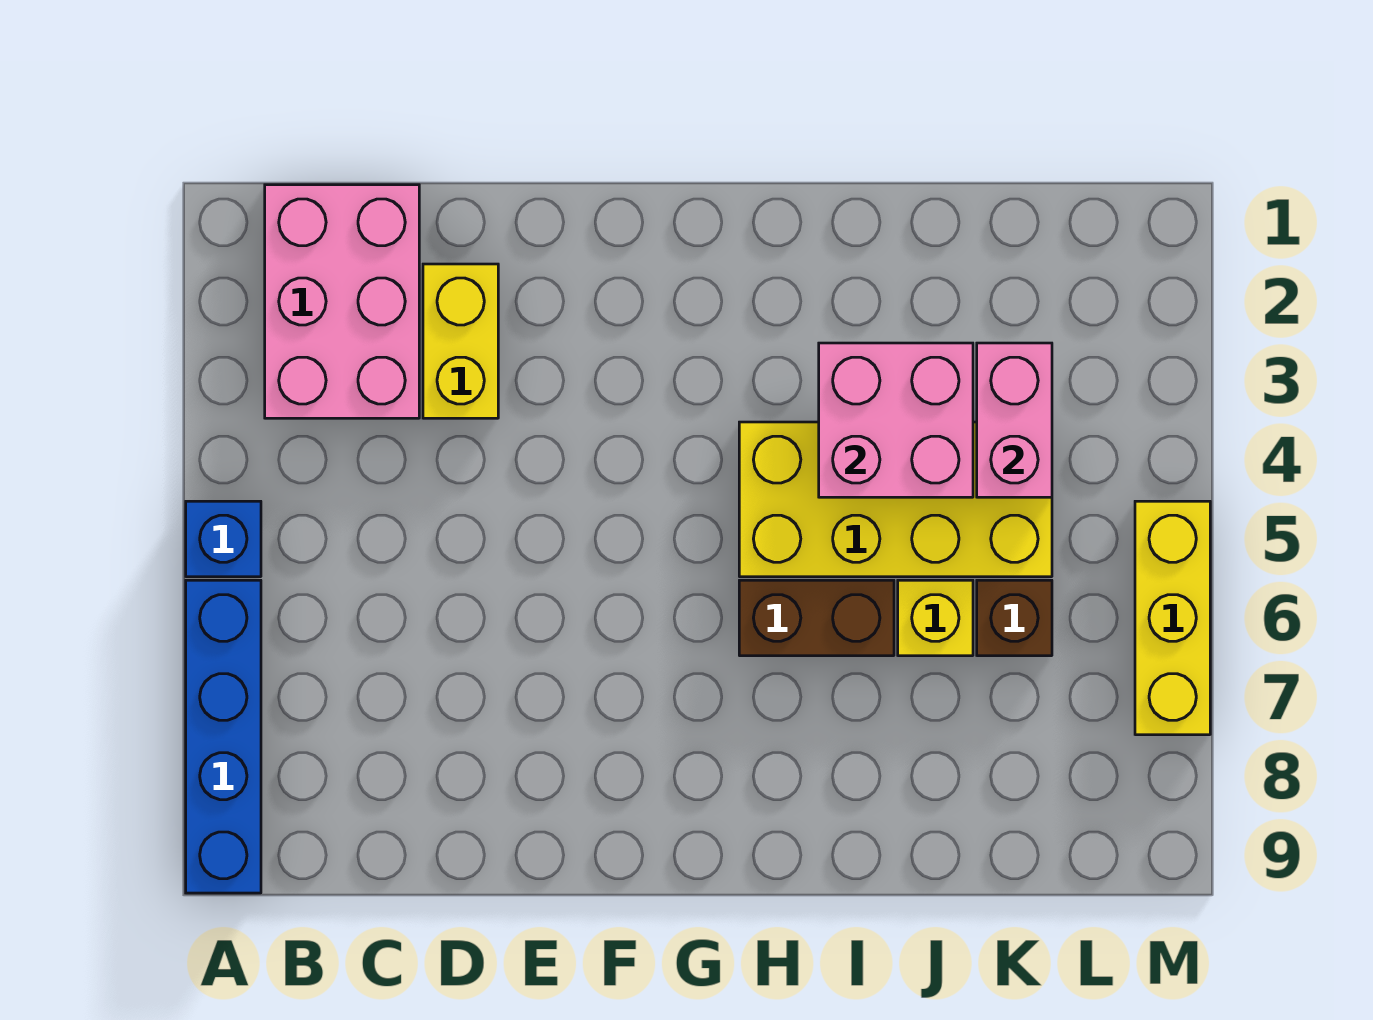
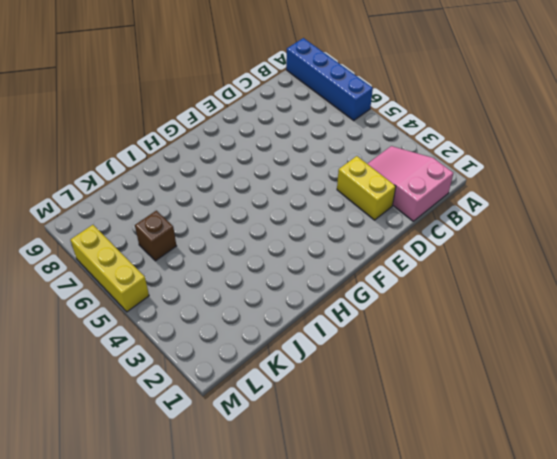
pink 2x3 slope [368,146,453,221] -> pink 2x3 brick [265,185,419,418]
none -> blue 1x1 brick [186,501,261,577]
none -> yellow 2x4 brick [739,422,1052,577]

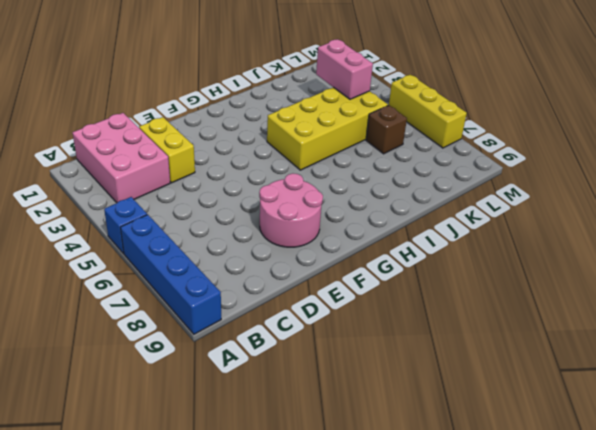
pink 2x2 round brick [259,173,323,247] -> none
none -> brown 1x2 brick [739,580,894,656]
none -> yellow 1x1 brick [898,580,973,656]

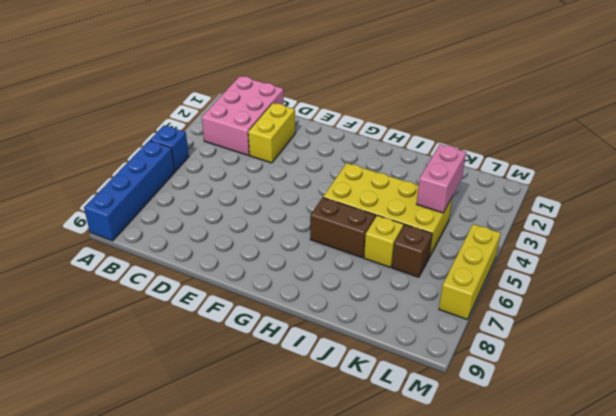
none -> pink 2x2 brick [819,343,973,497]

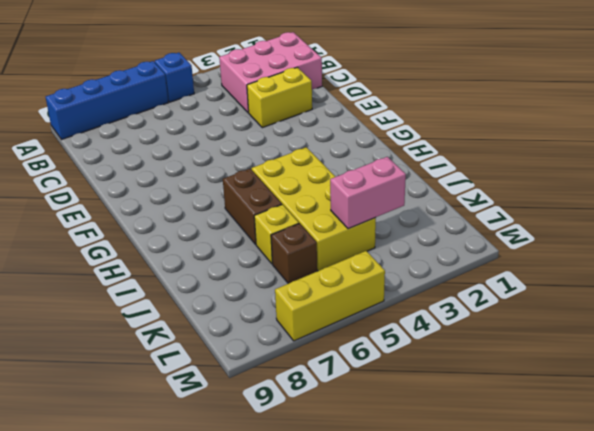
none -> pink 2x2 brick [819,343,973,497]

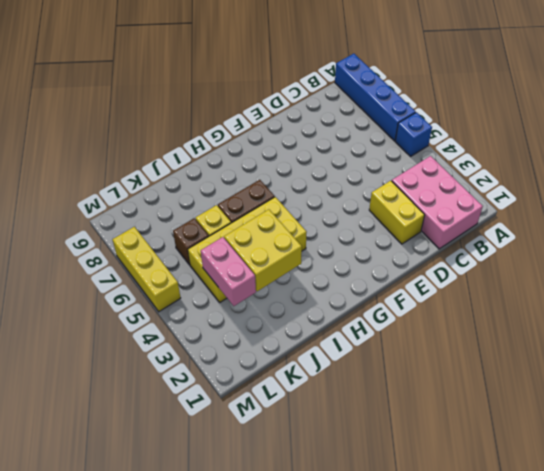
yellow 2x2 brick [224,209,302,291] -> pink 2x2 brick [819,343,973,497]

